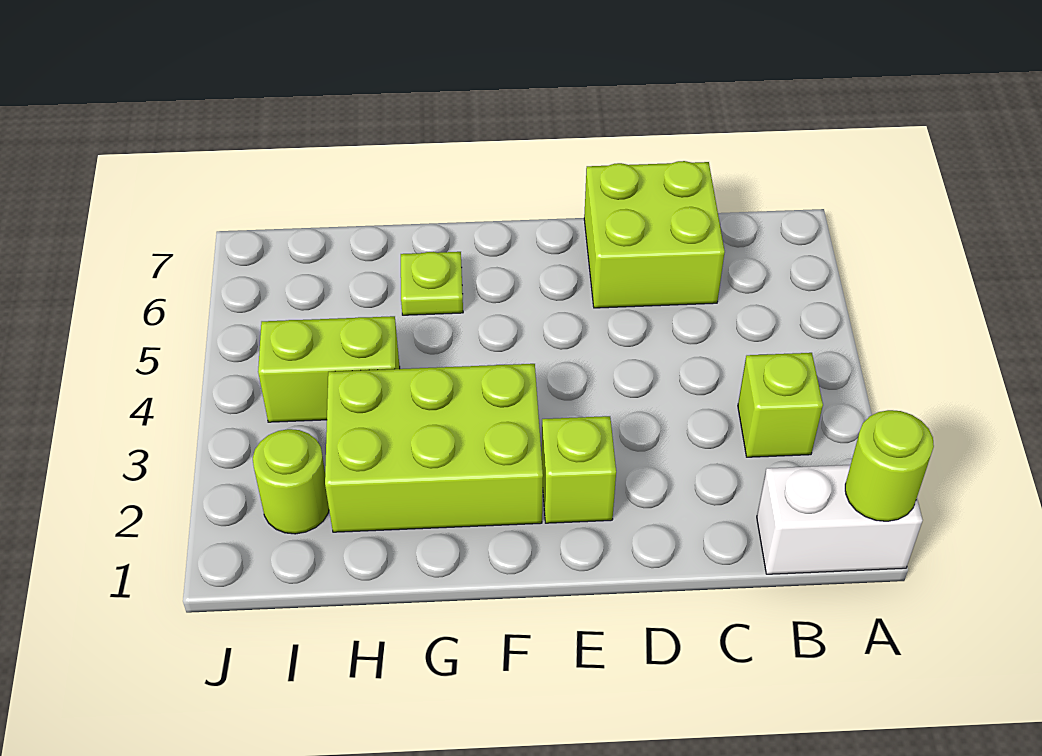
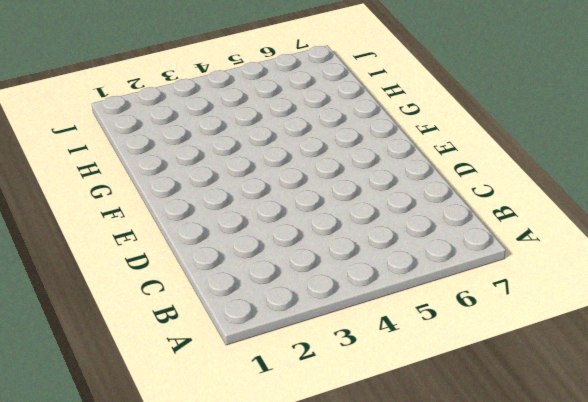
none -> white 1x2 brick [757,465,923,574]
none -> lime 1x1 brick [738,353,823,457]

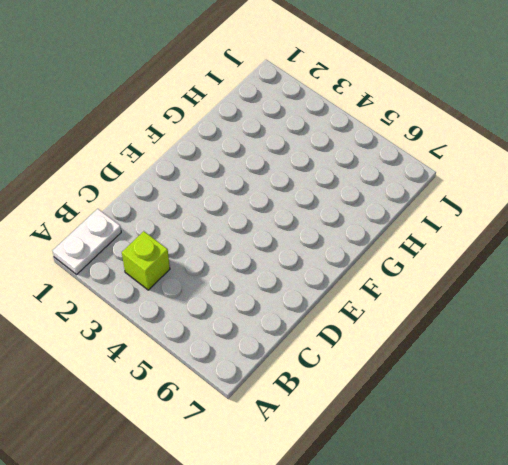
white 1x2 plate [52,209,121,274] -> white 1x2 brick [757,465,923,574]
none -> lime 2x2 brick [584,161,725,308]
none -> lime 1x1 brick [542,416,616,523]

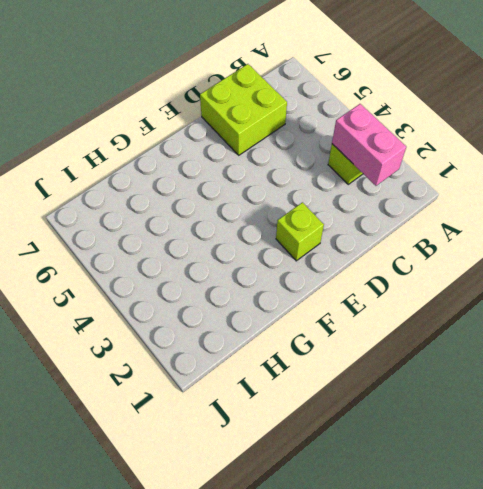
pink 1x2 brick [332,104,406,186] -> none
none -> white 1x2 brick [757,465,923,574]
none -> lime 2x3 brick [325,364,543,532]

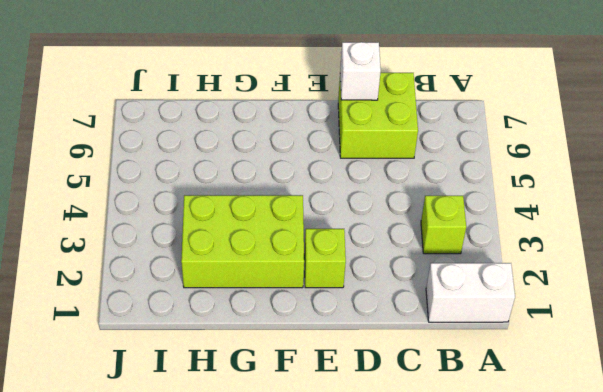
white 1x1 brick [340,42,381,100] -> none
none -> lime 1x1 plate [401,252,463,315]
none -> lime 1x2 brick [258,316,400,422]

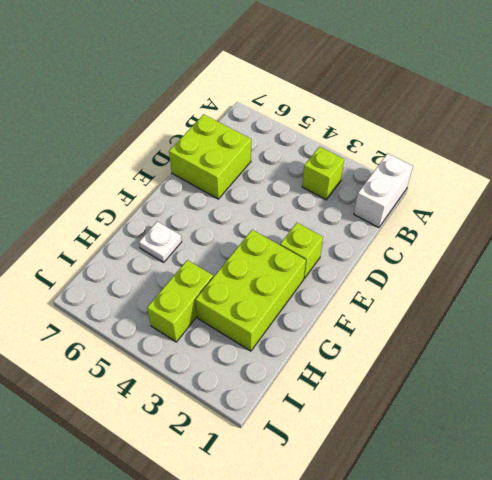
white 1x1 plate [139,221,182,262] -> lime 1x1 plate [401,252,463,315]
none -> lime 1x1 round brick [253,429,329,534]
none -> lime 1x1 round brick [845,410,934,521]

